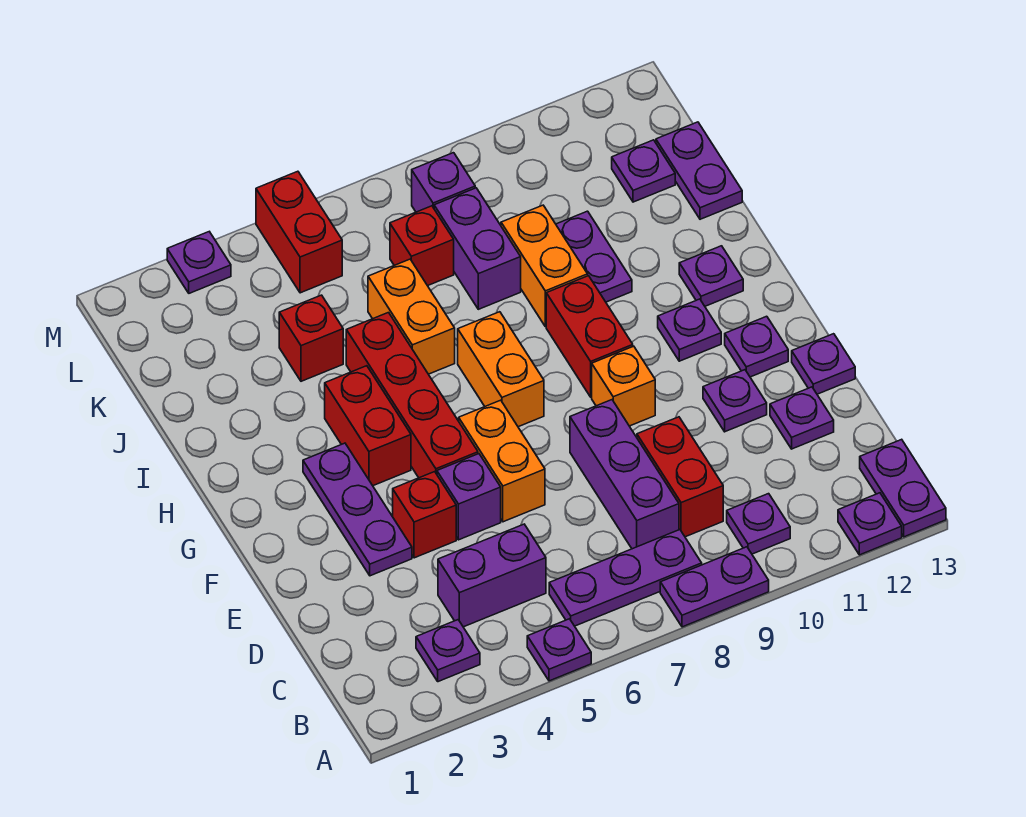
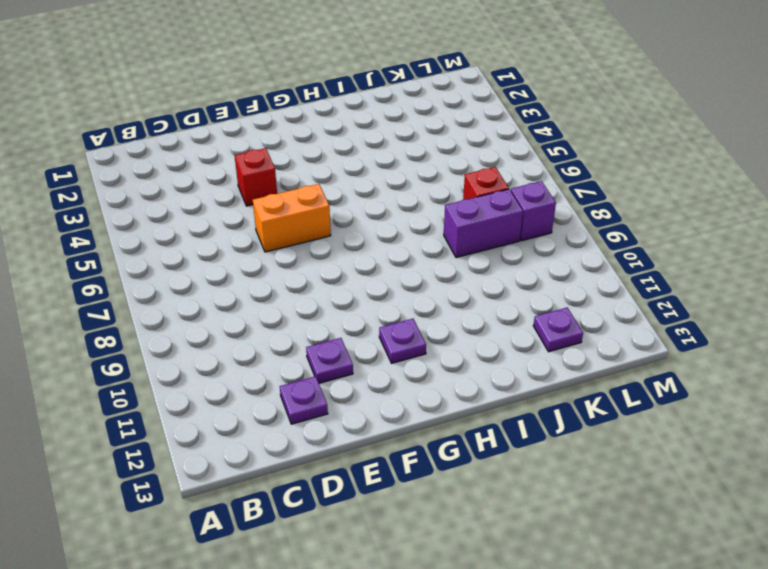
none -> purple 1x1 plate [527,619,591,681]
none -> purple 1x2 plate [660,547,769,627]
none -> purple 1x1 plate [838,493,902,555]
none -> purple 1x2 plate [860,439,946,537]

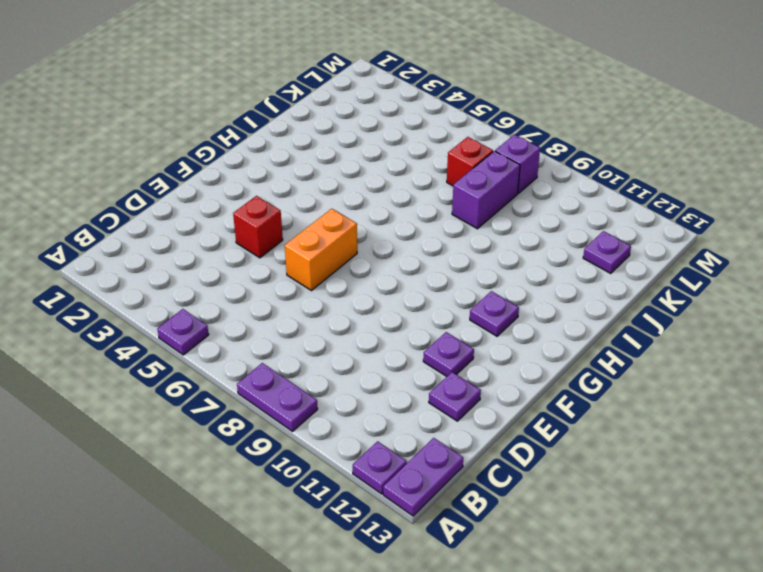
none -> purple 1x1 plate [416,620,480,682]
none -> purple 1x3 plate [549,530,702,626]
none -> purple 1x1 plate [727,494,790,554]
none -> purple 1x2 brick [438,524,546,627]

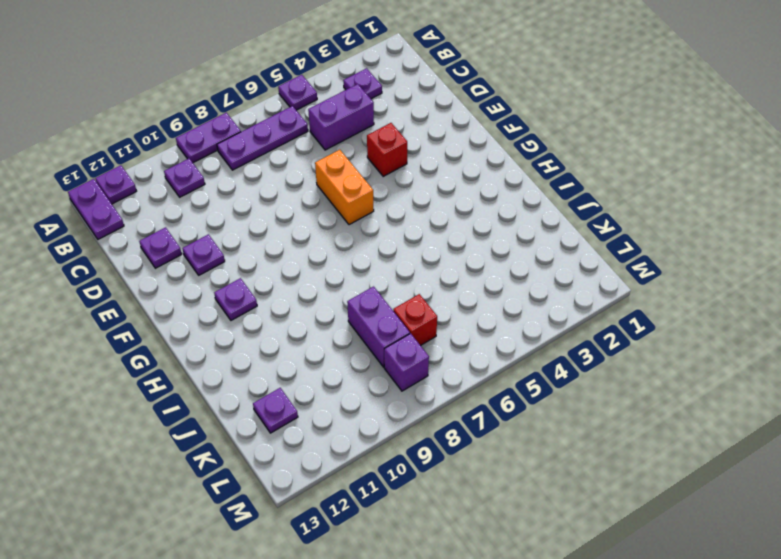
none -> purple 1x3 brick [570,400,679,549]
none -> red 1x2 brick [637,417,723,537]
none -> purple 1x3 plate [303,443,412,576]
none -> purple 1x1 brick [437,454,501,540]

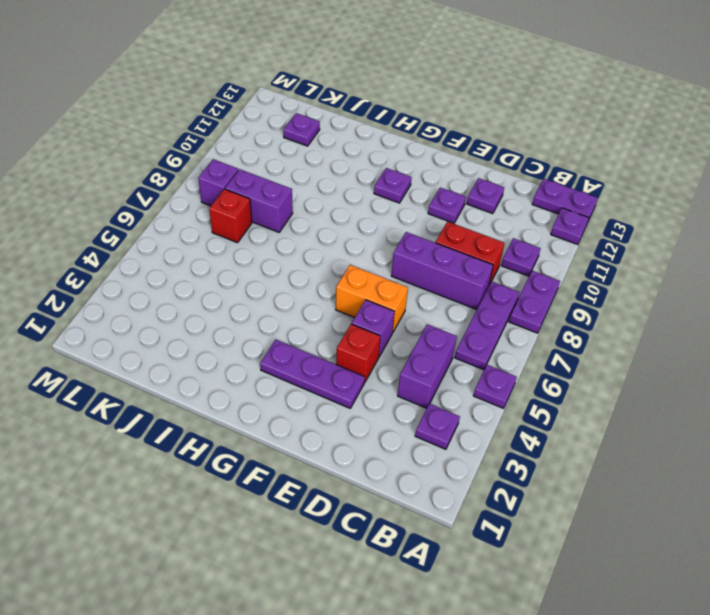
none -> purple 1x1 plate [792,334,855,394]
none -> red 1x4 brick [346,313,478,478]
none -> orange 1x1 brick [592,346,655,426]
none -> purple 1x1 plate [725,316,788,377]

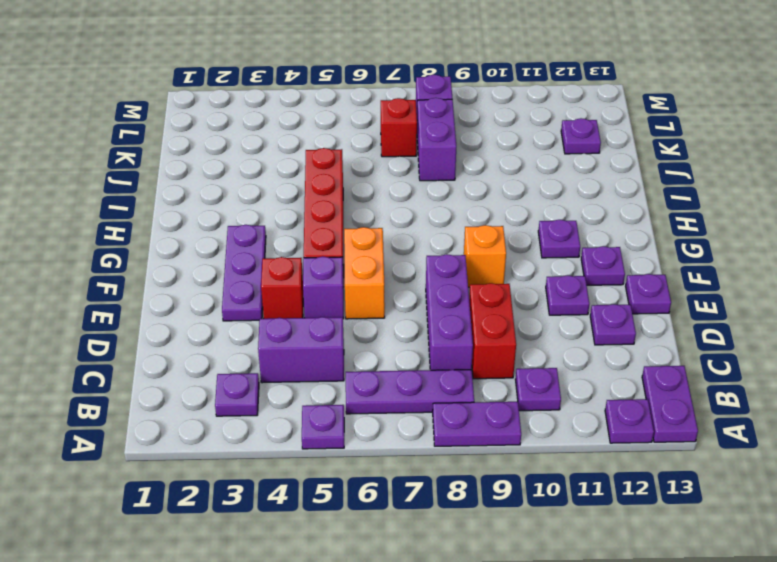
none -> red 1x2 brick [325,366,411,486]
none -> orange 1x2 brick [458,312,544,427]
none -> red 1x2 brick [546,276,633,397]
none -> purple 1x1 plate [679,246,743,306]

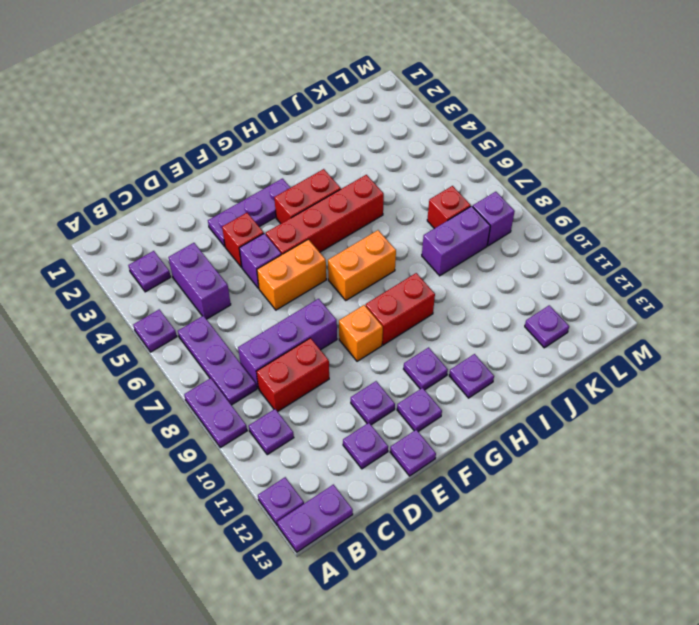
none -> orange 1x2 brick [368,259,455,374]
none -> orange 1x2 brick [501,205,588,327]
none -> purple 1x2 plate [556,211,632,302]
none -> red 1x1 brick [279,295,343,381]

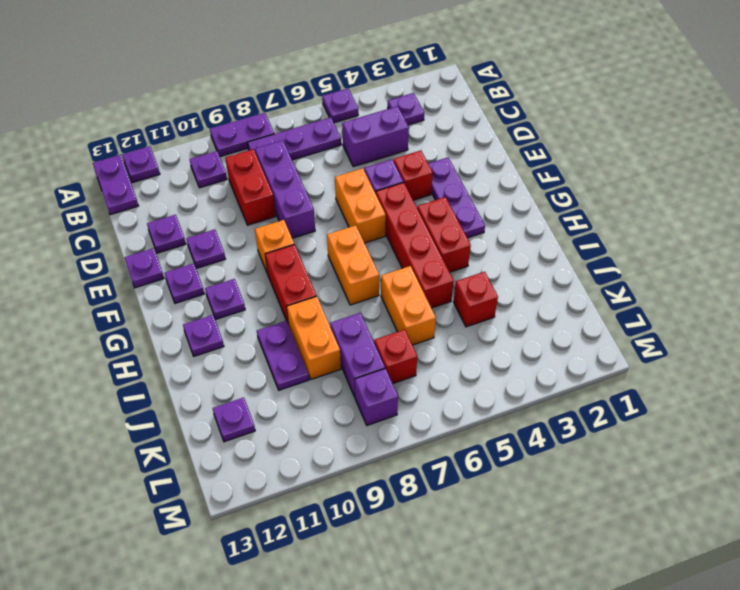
none -> purple 1x2 plate [656,122,742,219]
none -> red 1x2 brick [256,171,342,293]
none -> purple 1x1 plate [167,232,231,293]

